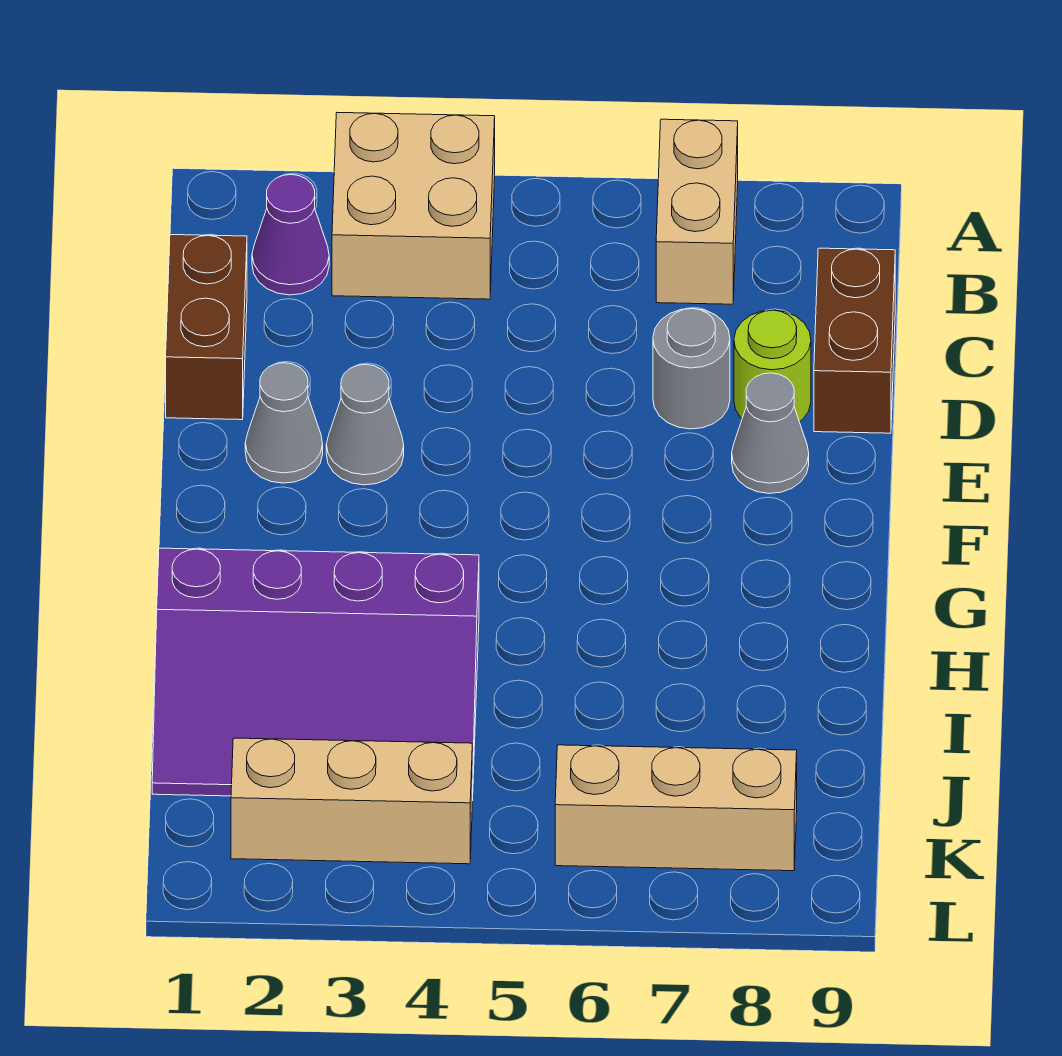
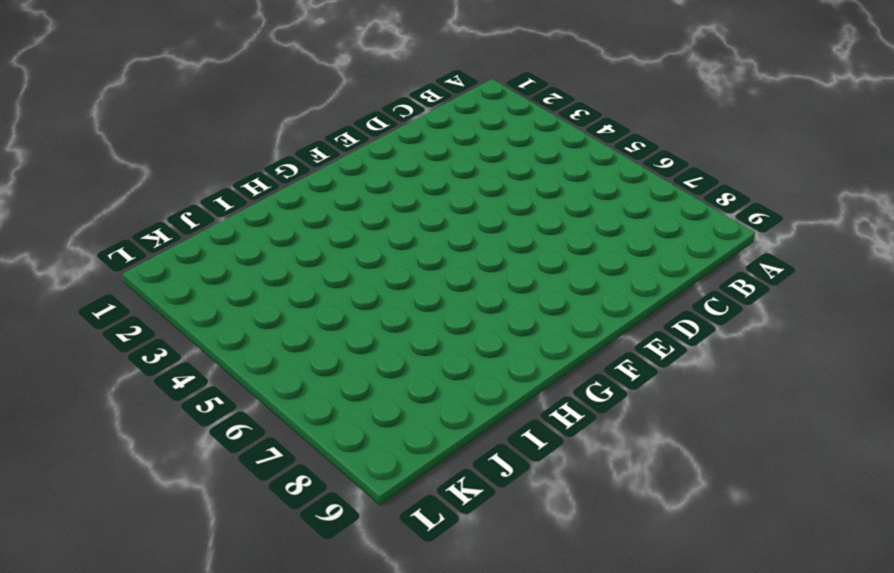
none -> tan 2x2 brick [332,113,495,299]
none -> tan 1x2 brick [656,119,738,304]
none -> purple 1x1 cone [252,175,329,295]

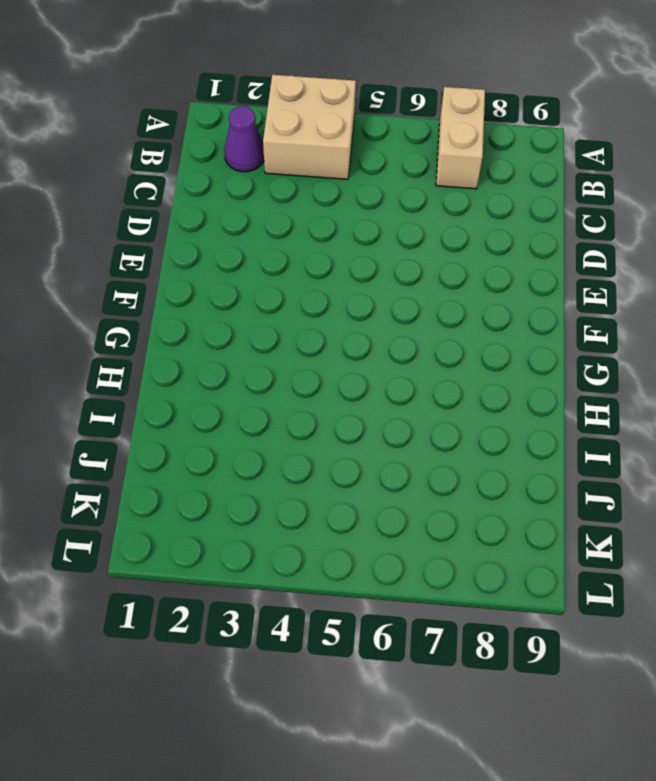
none -> brown 1x2 brick [166,235,247,420]
none -> brown 1x2 brick [814,248,895,433]
none -> grey 1x1 round brick [653,308,730,429]

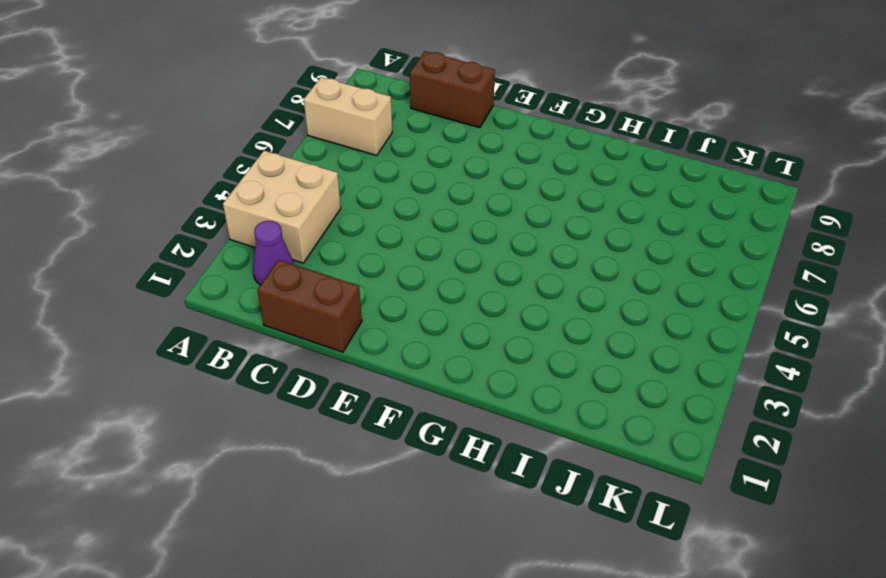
none -> grey 1x1 round brick [653,308,730,429]
none -> lime 1x1 round brick [734,310,811,422]
none -> grey 1x1 cone [245,363,323,483]

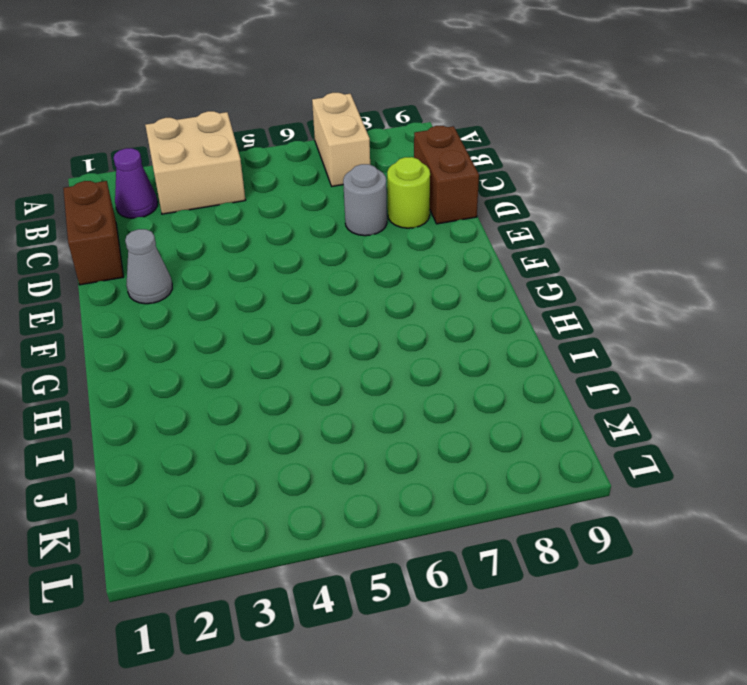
none -> grey 1x1 cone [326,364,404,485]
none -> grey 1x1 cone [732,373,809,493]
none -> purple 3x4 slope [152,548,479,801]

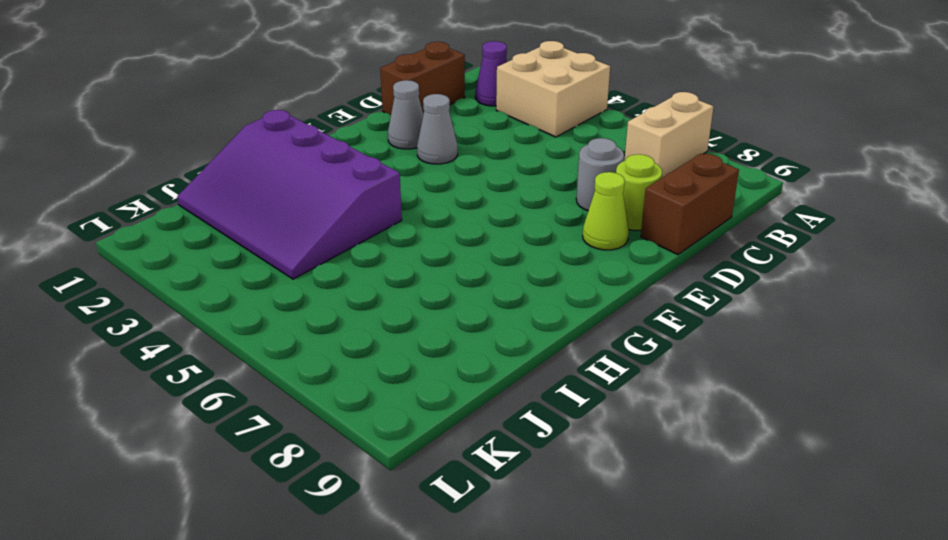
lime 1x1 cone [583,172,629,250] -> grey 1x1 cone [732,373,809,493]
none -> tan 1x3 brick [231,738,472,864]
none -> tan 1x3 brick [555,745,797,871]

